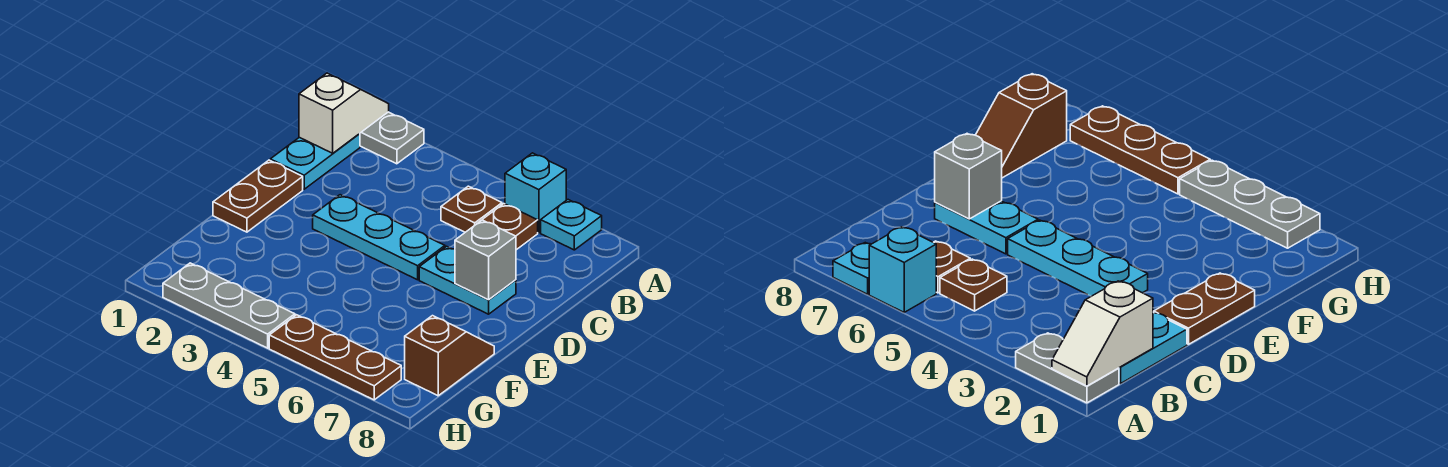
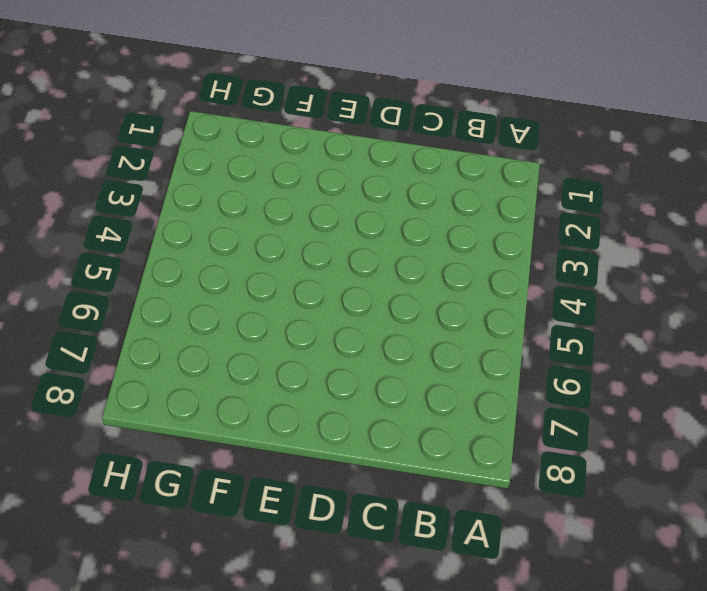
none -> grey 1x2 plate [360,112,424,164]
none -> cyan 1x1 brick [505,153,566,233]
none -> cyan 1x1 plate [541,200,602,250]

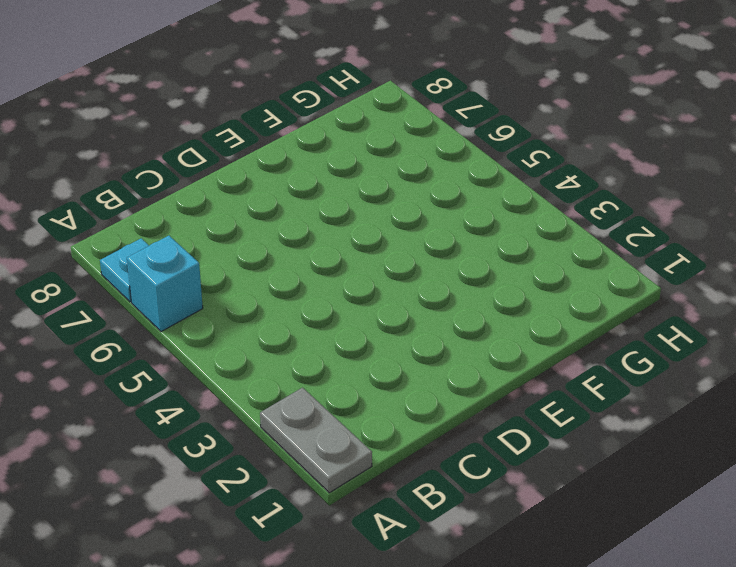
none -> cyan 1x2 plate [270,134,360,189]
none -> brown 1x1 plate [441,186,502,232]
none -> brown 1x1 plate [482,204,538,250]

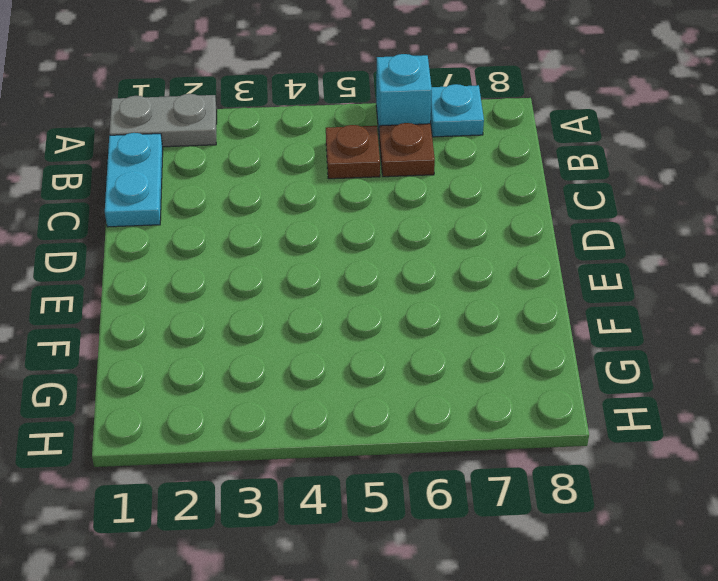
none -> brown 1x2 plate [213,160,303,232]
none -> cyan 1x3 plate [313,195,445,280]
none -> cyan 1x2 plate [419,246,516,314]

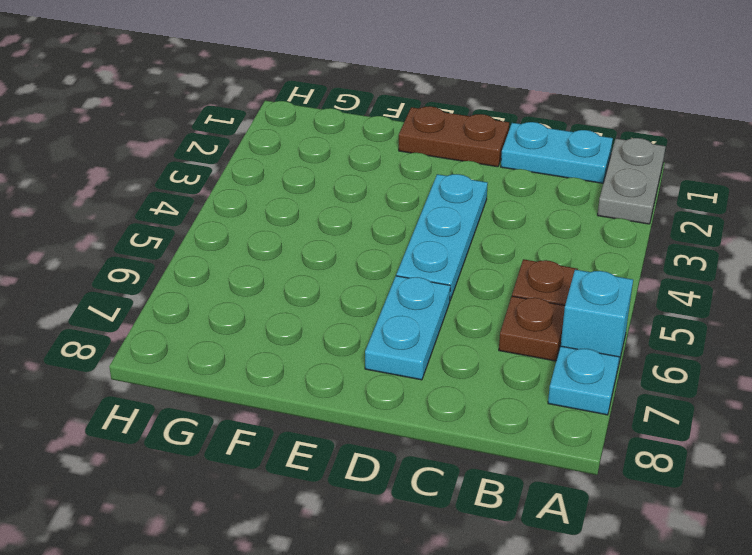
none -> brown 1x2 slope [405,316,494,396]
none -> grey 1x3 plate [163,263,295,348]
none -> brown 1x3 plate [269,315,401,400]

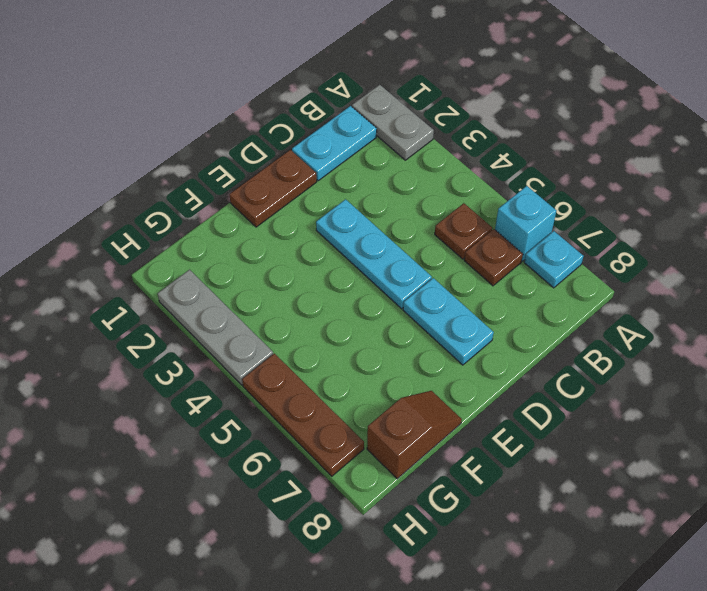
none -> white 1x2 slope [299,73,389,153]
none -> grey 1x1 brick [455,220,516,300]

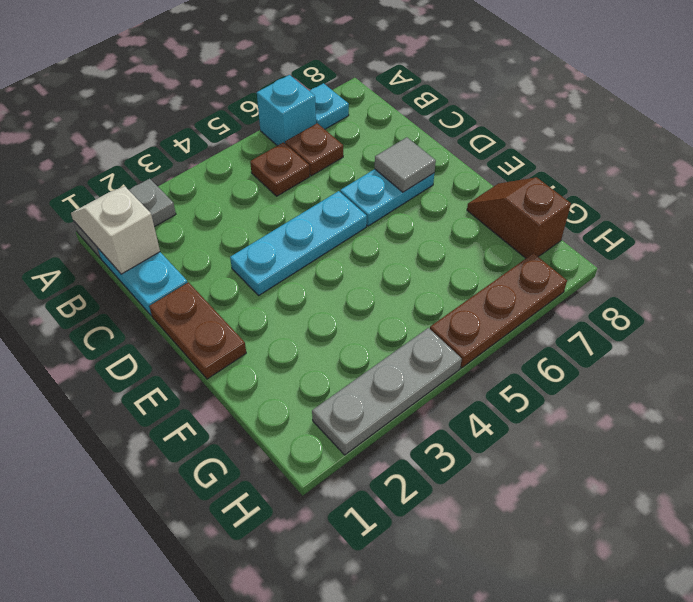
grey 1x1 tile [375,137,436,192] -> grey 1x1 brick [455,220,516,300]

